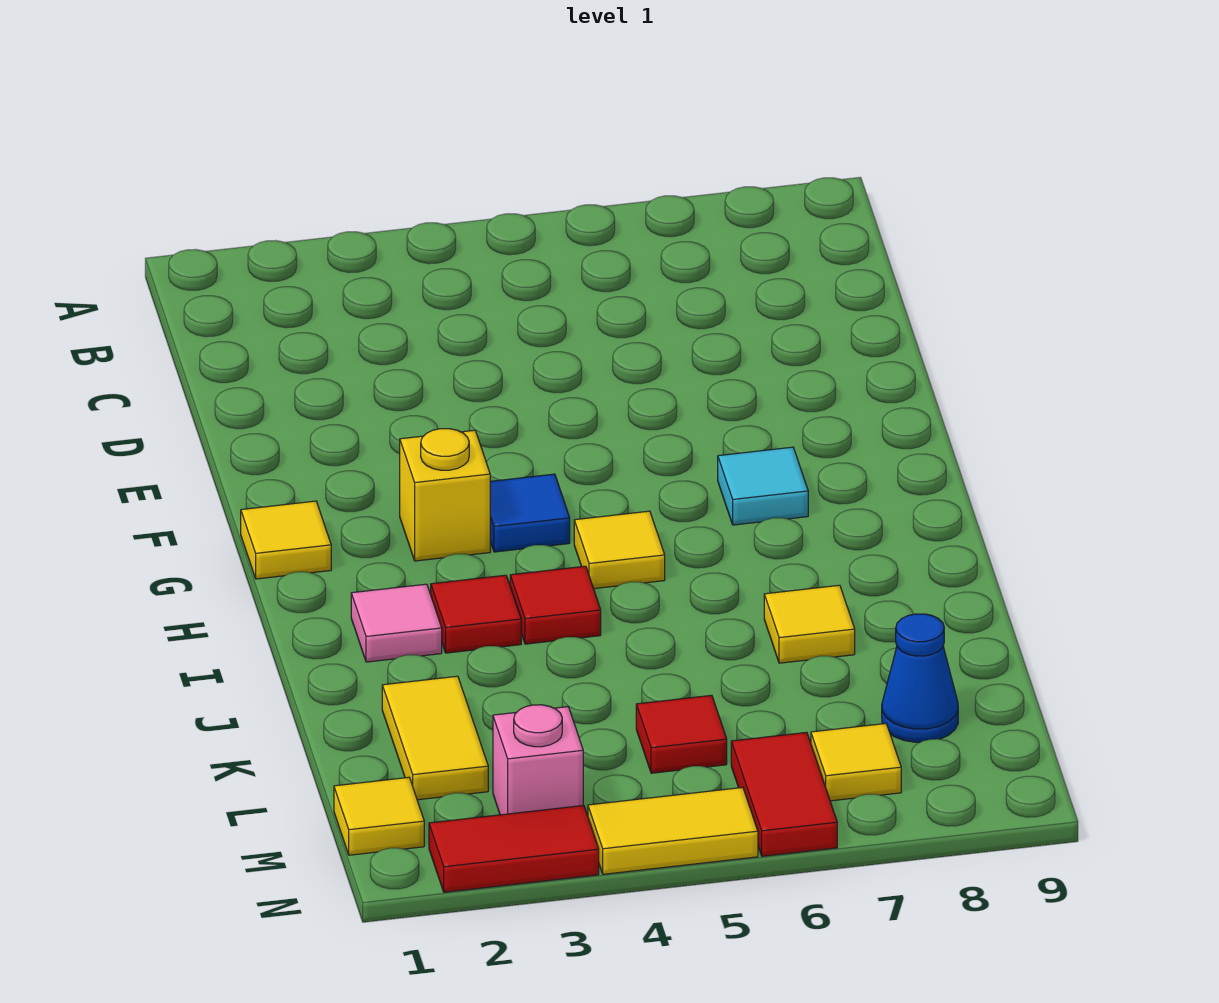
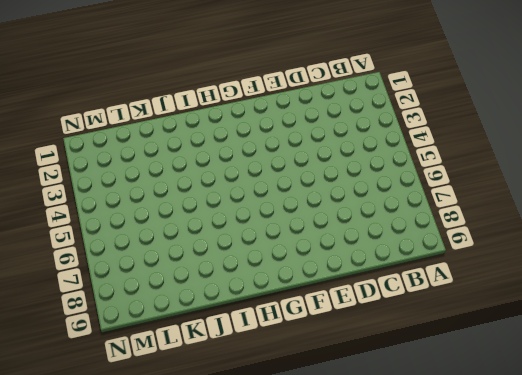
none -> yellow 1x1 tile [241,501,331,579]
none -> yellow 1x1 brick [400,429,490,561]
none -> blue 1x1 tile [490,474,570,552]

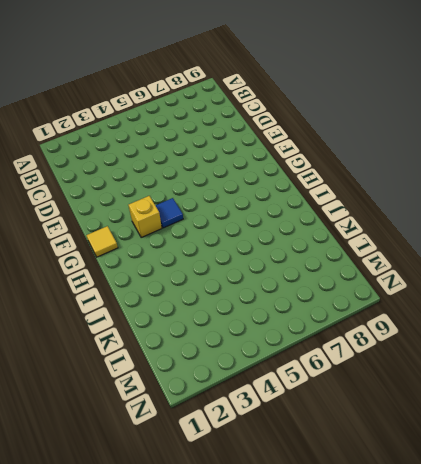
none -> cyan 1x1 tile [718,447,808,525]
none -> yellow 1x1 tile [574,511,665,589]
none -> pink 1x1 tile [351,584,442,662]

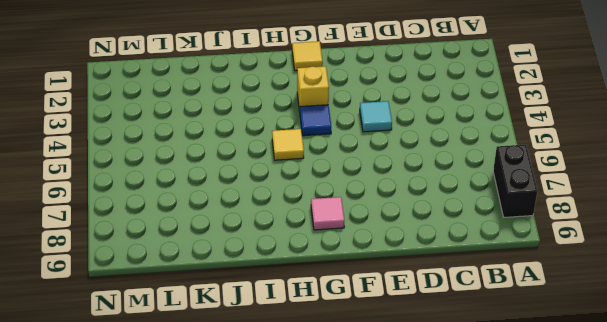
black 1x2 brick [493,145,537,217] -> none
cyan 1x1 tile [360,101,392,132] -> cyan 1x1 tile moved to [718,447,808,525]
pink 1x1 tile [311,197,344,230] -> pink 1x1 tile moved to [351,584,442,662]
none -> red 1x1 tile [431,575,521,653]
none -> red 1x1 tile [510,566,601,644]
none -> yellow 1x1 tile [764,585,855,663]

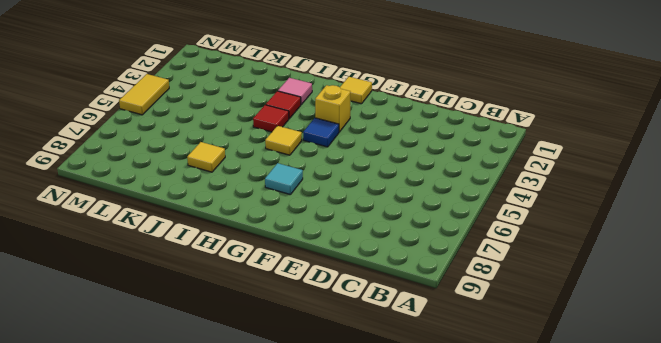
none -> yellow 1x2 tile [382,676,488,800]
none -> red 1x1 tile [636,695,727,773]
none -> blue 1x1 cone [882,614,958,742]

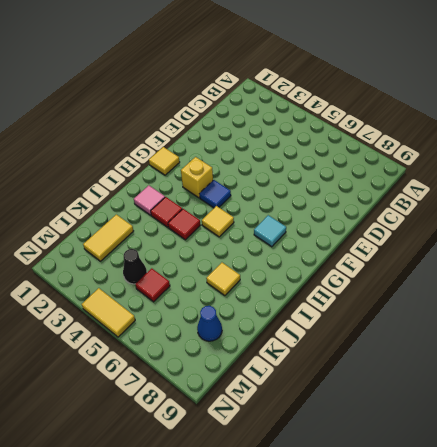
black 1x1 cone [123,249,147,284] -> none
none -> yellow 1x1 tile [334,777,424,855]
none -> pink 1x1 brick [493,705,583,815]
none -> red 1x2 tile [731,732,837,856]

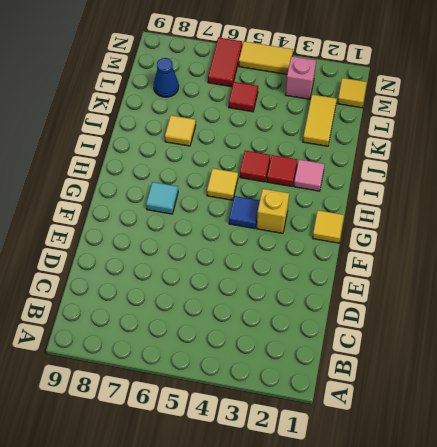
none -> yellow 1x1 tile [811,724,901,801]
none -> red 1x2 tile [429,805,599,892]

